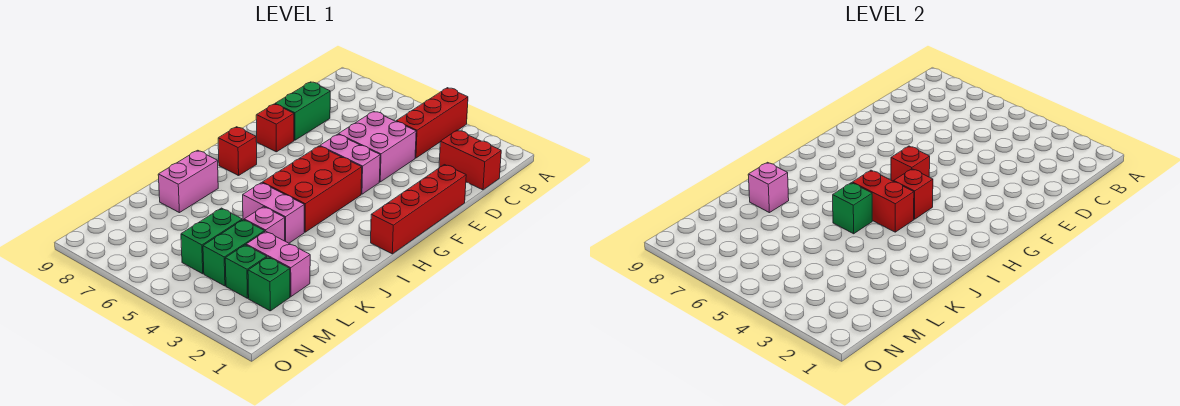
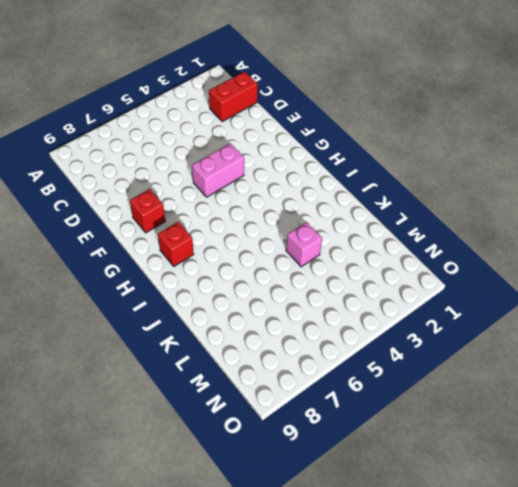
none -> red 1x3 brick [396,88,468,158]
none -> pink 2x2 brick [338,111,416,182]
none -> green 1x2 brick [275,82,330,140]

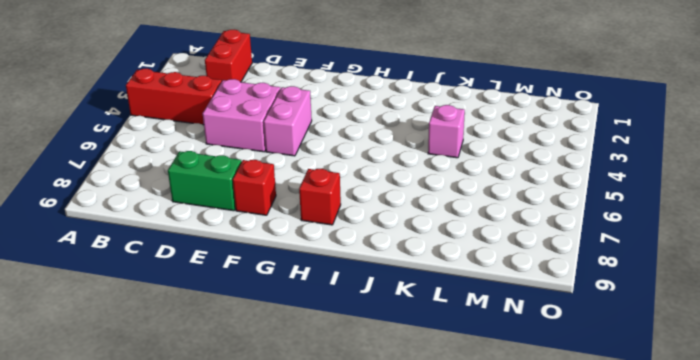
none -> red 1x4 brick [371,165,466,254]
none -> red 2x3 brick [262,146,362,232]
none -> pink 1x2 brick [243,183,304,243]

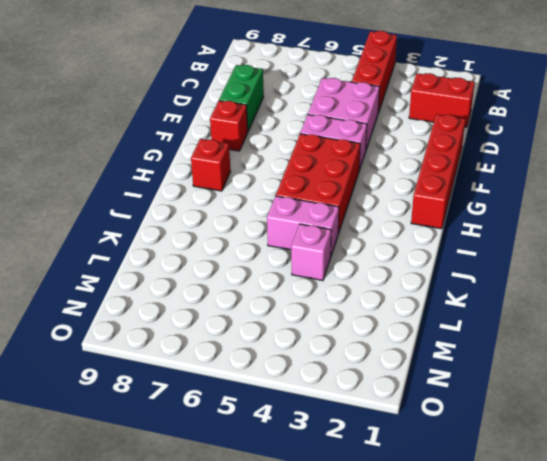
none -> pink 1x2 brick [158,150,218,213]
none -> pink 1x2 brick [246,231,310,297]
none -> green 1x2 brick [203,220,265,286]

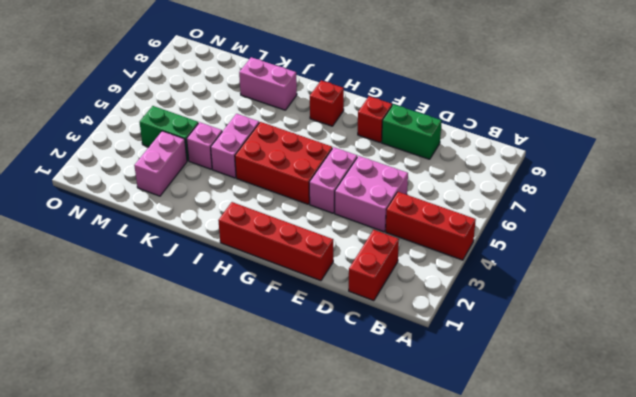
none -> green 1x2 brick [181,208,242,274]
none -> green 1x1 brick [248,257,290,311]
none -> green 1x1 brick [225,245,267,298]

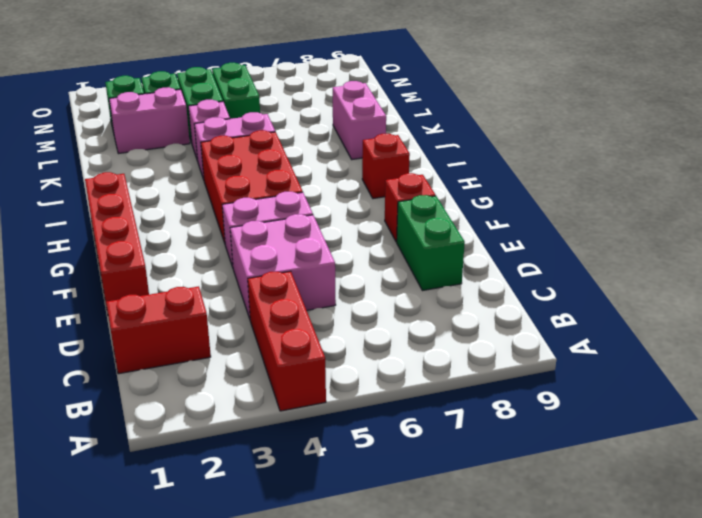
none -> red 1x1 brick [891,146,930,181]
none -> red 1x1 brick [894,169,933,219]
none -> red 1x2 brick [852,170,914,232]

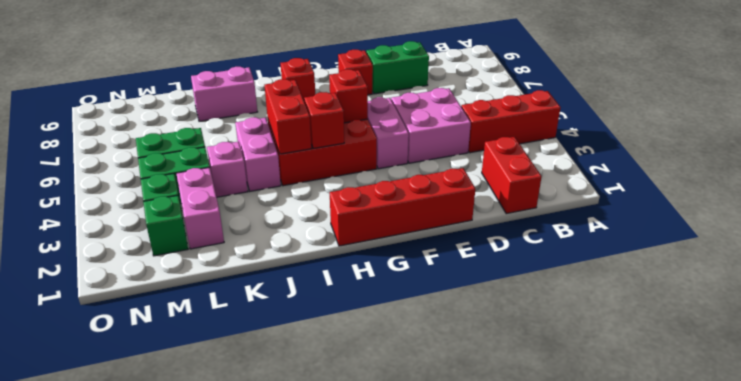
none -> green 1x1 brick [833,183,872,234]
none -> pink 1x1 brick [748,162,789,213]

